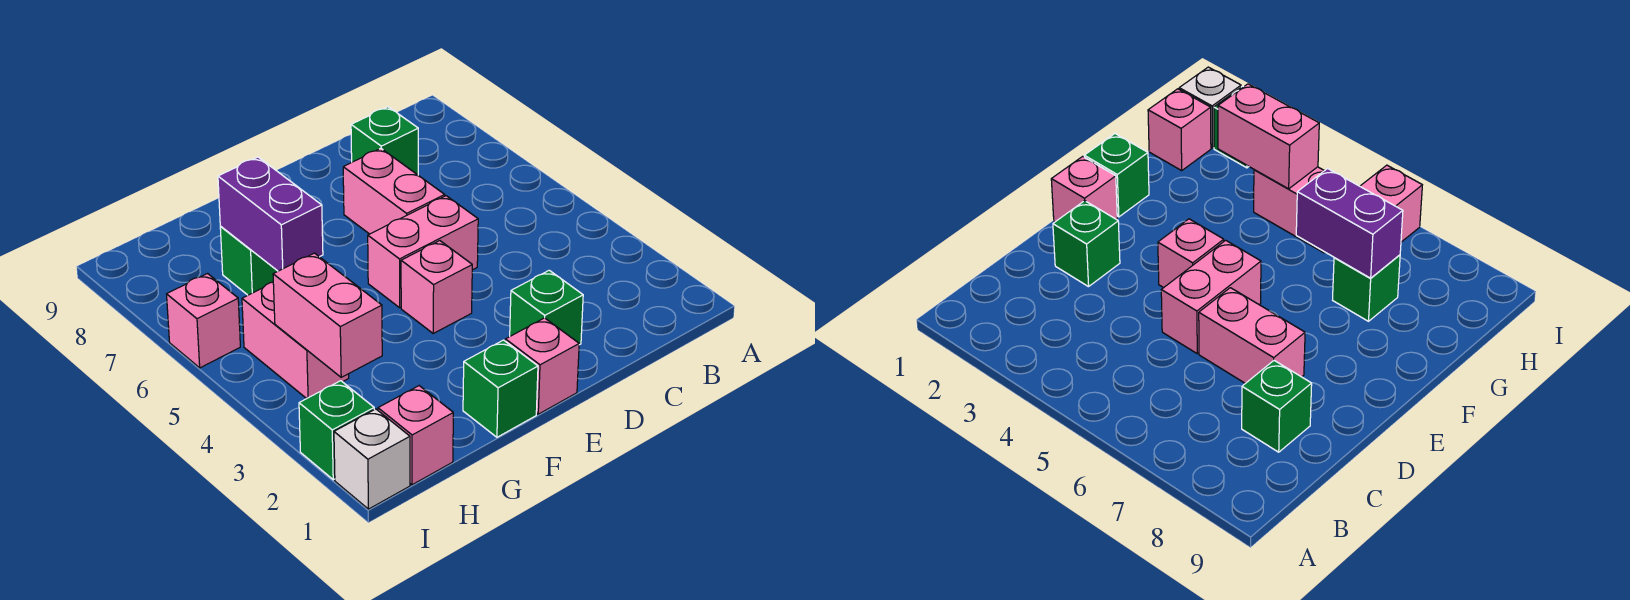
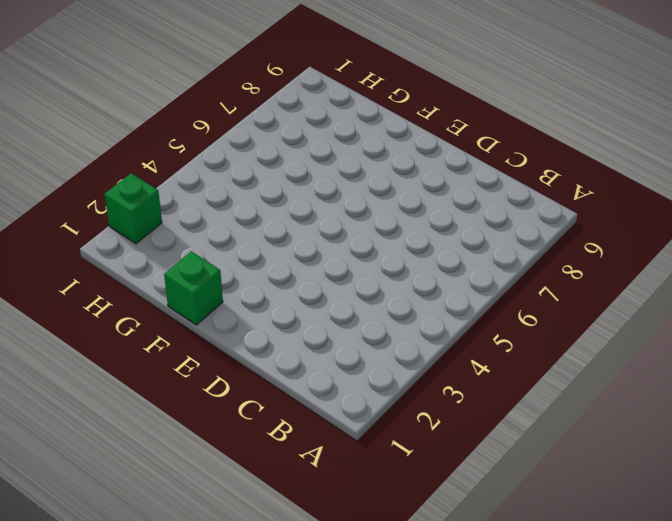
none -> green 1x1 brick [351,107,418,175]
none -> green 1x1 brick [510,270,583,345]
none -> pink 1x2 brick [368,196,478,308]

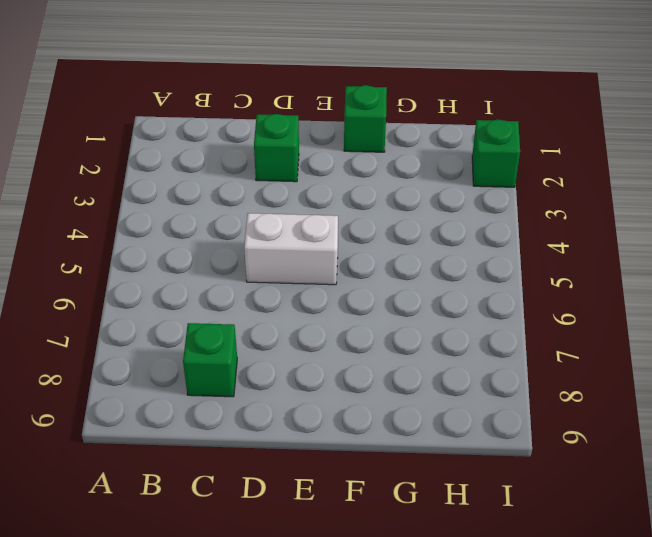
white 1x2 brick [244,213,338,285] -> pink 1x2 brick [368,196,478,308]
none -> pink 1x2 brick [343,148,445,234]
none -> pink 1x1 brick [505,318,579,414]
none -> pink 1x1 brick [401,241,472,333]

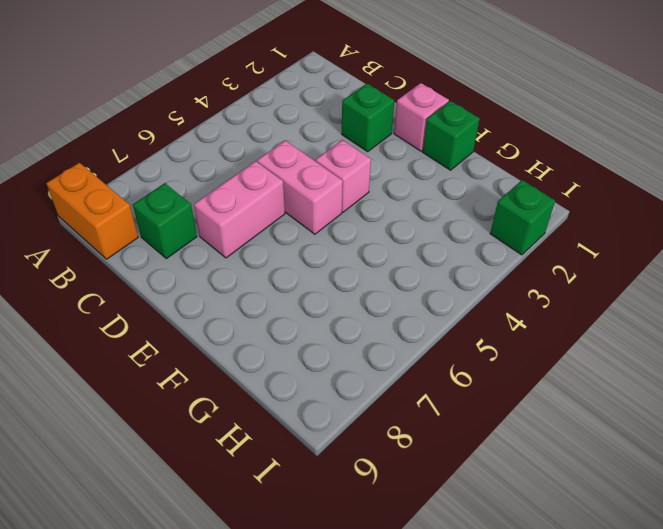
orange 1x2 brick [46,163,138,259] -> none
none -> green 1x1 brick [220,227,278,295]
none -> pink 1x1 brick [378,386,453,485]
none -> pink 1x2 brick [242,282,349,399]

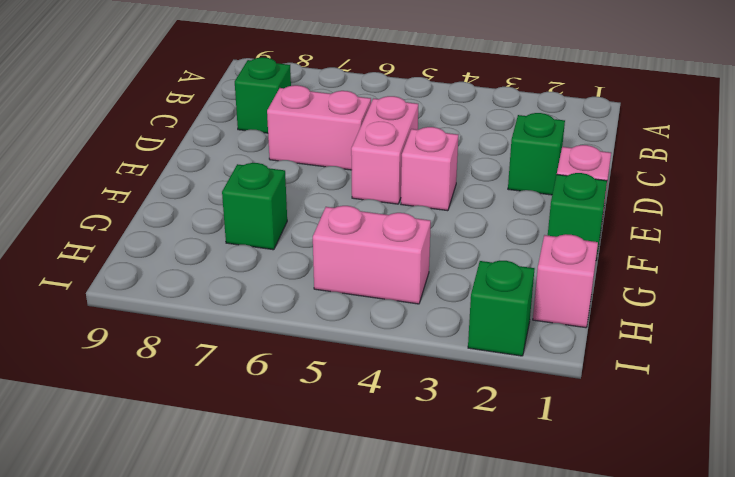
none -> white 1x1 brick [334,409,410,509]
none -> pink 1x1 brick [167,274,240,368]
none -> purple 1x2 brick [218,157,323,271]

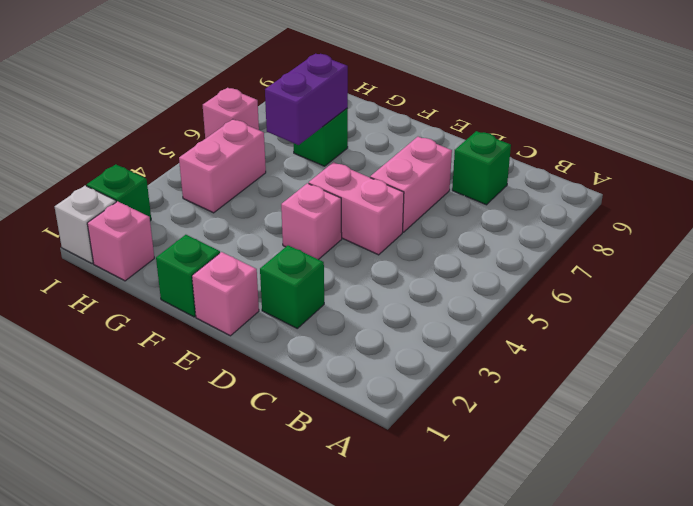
none -> pink 1x2 brick [273,253,382,377]

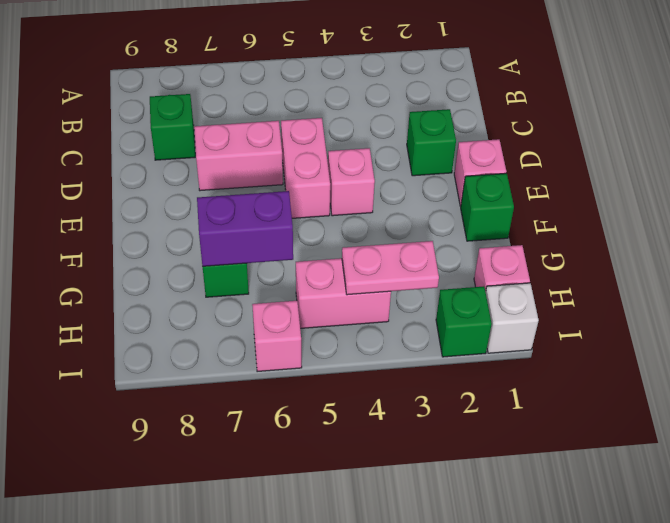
pink 1x2 plate [342,241,439,295] -> pink 1x2 brick [273,253,382,377]

